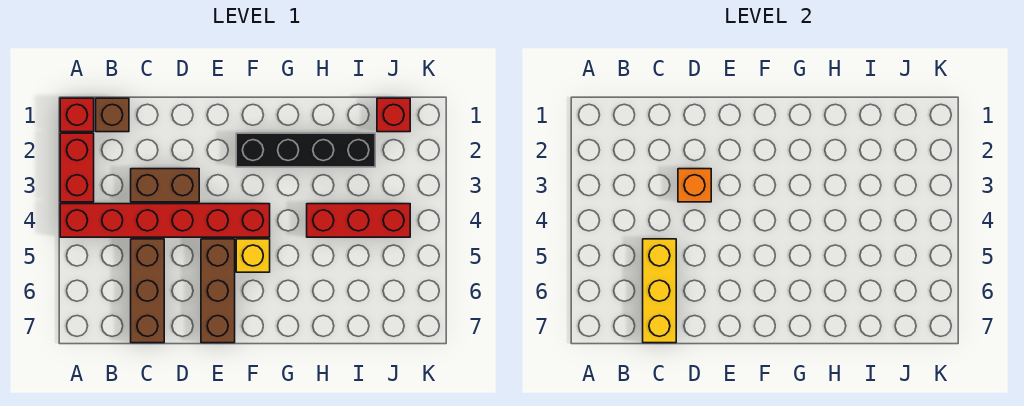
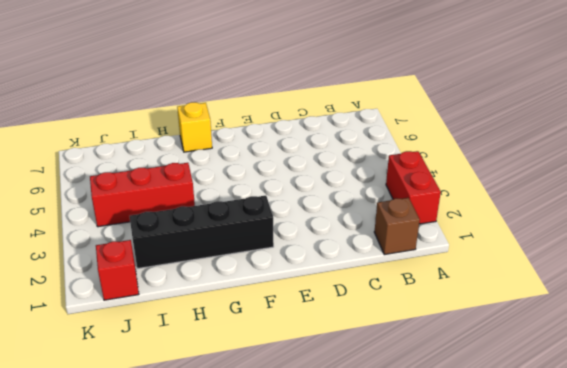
yellow 1x1 brick [177,102,212,152] -> yellow 1x1 brick moved to [236,239,270,272]
none -> red 1x1 brick [60,98,94,132]
none -> red 1x6 brick [60,204,270,237]
none -> brown 1x2 brick [131,169,199,202]

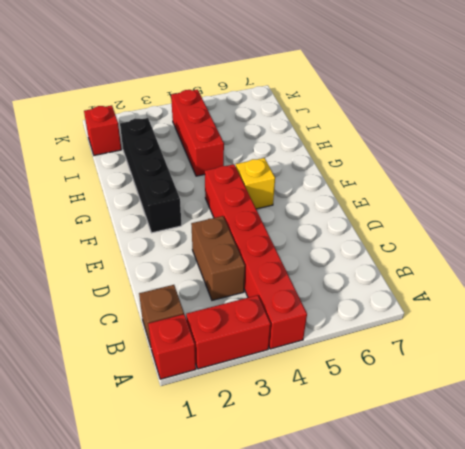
none -> brown 1x3 brick [131,239,164,343]
none -> brown 1x3 brick [201,239,235,343]
none -> yellow 1x3 brick [643,239,676,343]

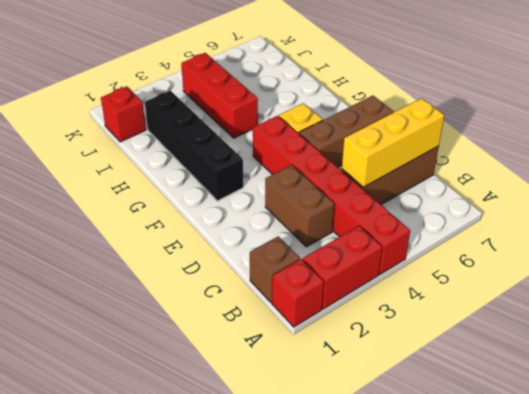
none -> orange 1x1 brick [678,169,711,202]

